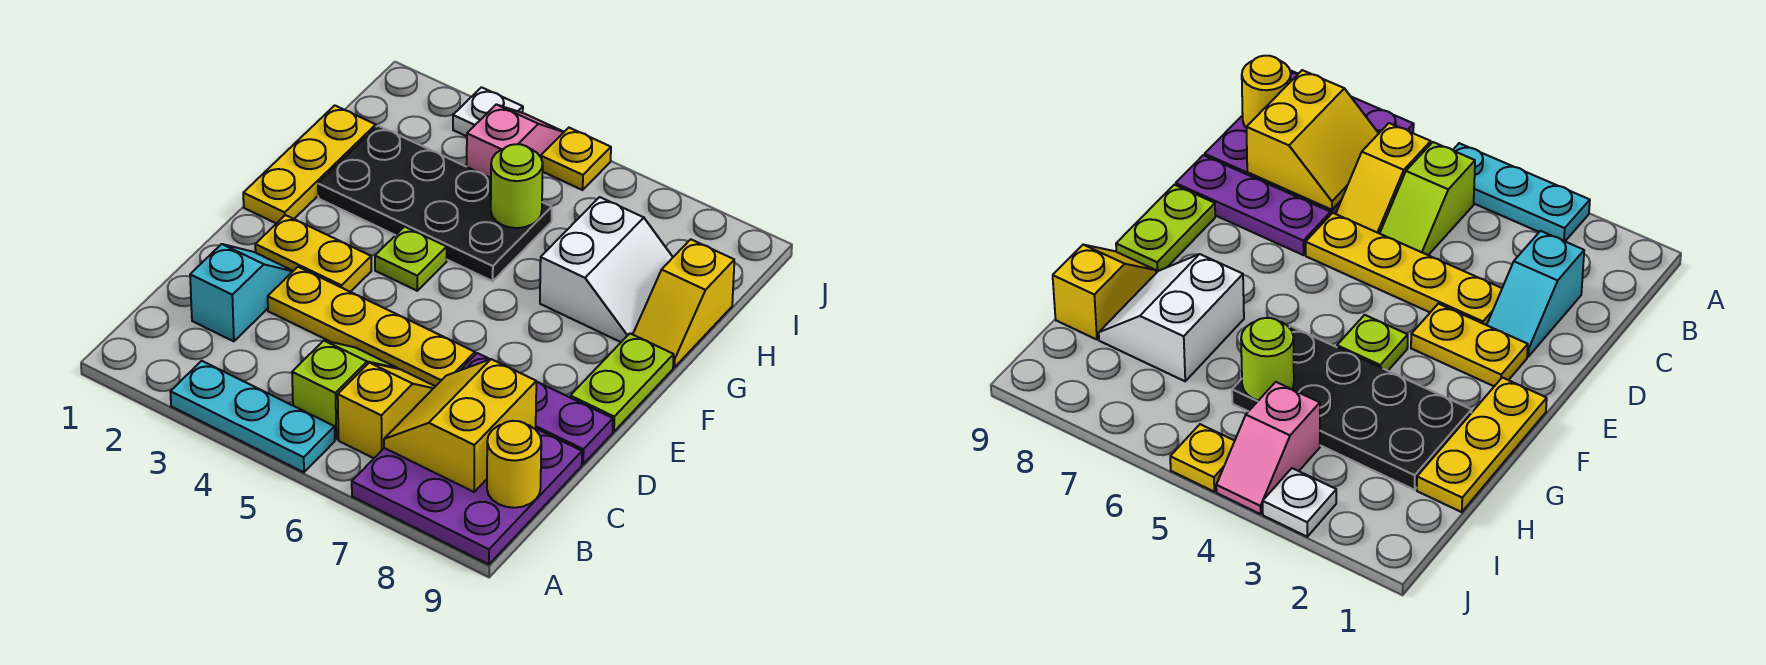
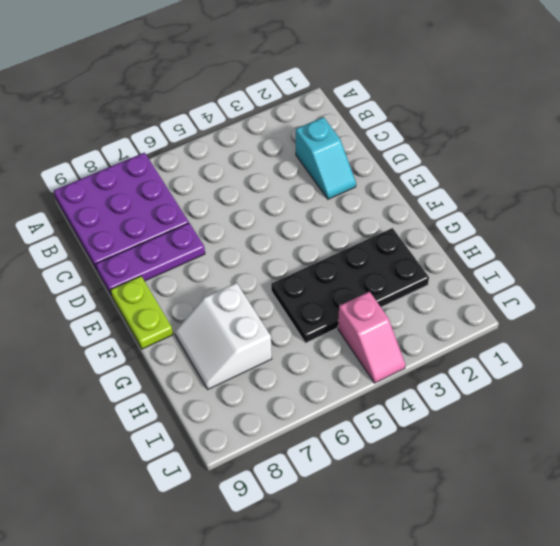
none -> cyan 1x3 plate [170,361,335,472]
none -> lime 1x2 slope [292,341,398,439]
none -> yellow 1x2 slope [338,363,435,458]

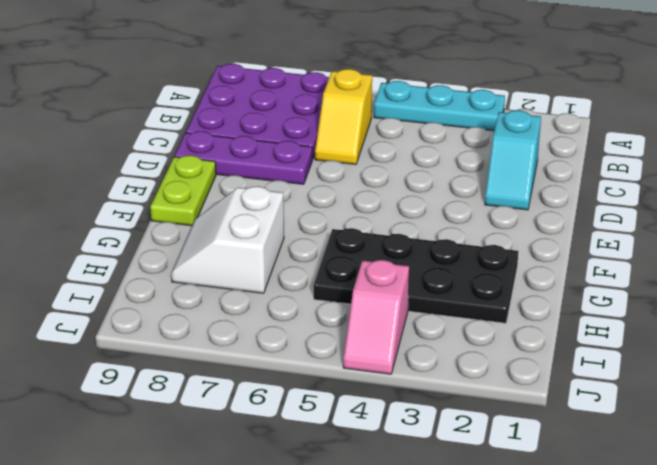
none -> lime 1x2 slope [292,341,398,439]
none -> yellow 1x4 plate [268,267,475,386]
none -> yellow 1x2 plate [255,215,371,292]

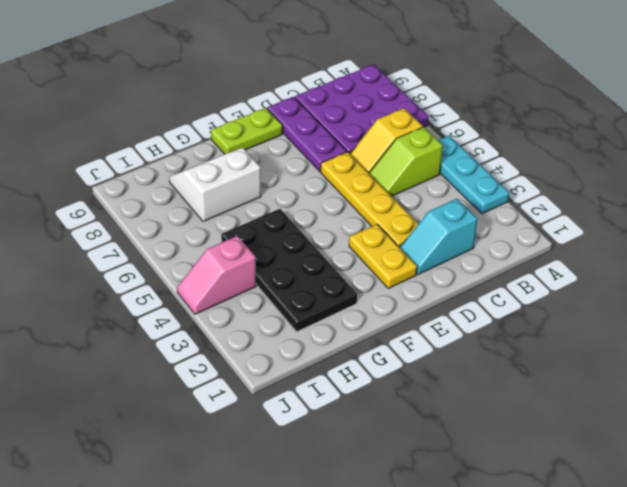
none -> yellow 1x3 plate [243,105,376,224]
none -> lime 1x1 plate [375,227,447,291]
none -> yellow 1x2 slope [633,239,734,367]

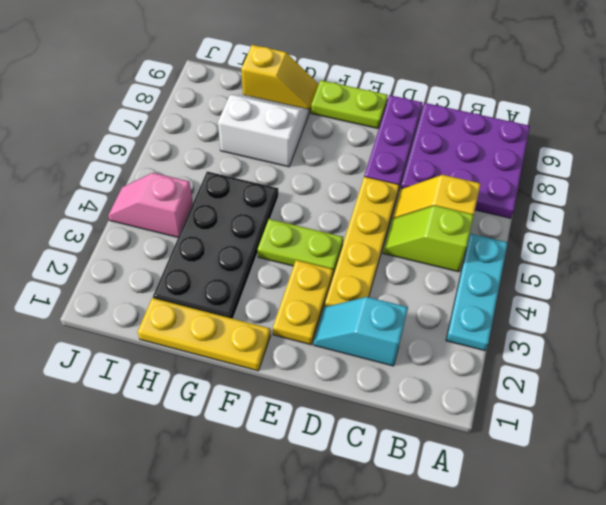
lime 1x2 plate [258,219,343,274] -> lime 1x1 plate [375,227,447,291]
none -> white 1x1 plate [453,87,523,136]
none -> yellow 1x1 plate [541,128,611,190]
none -> yellow 2x2 slope [384,359,536,492]

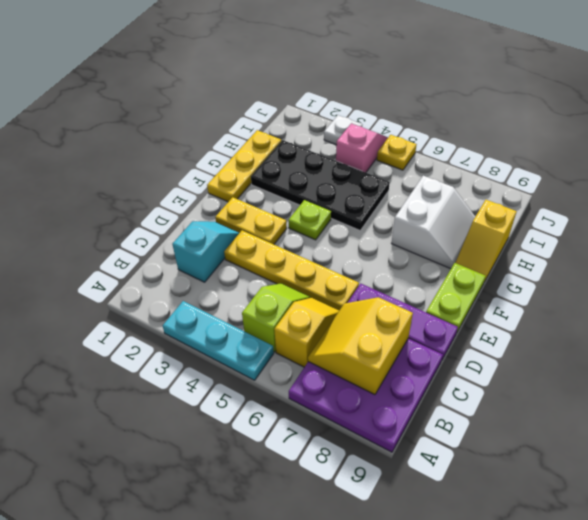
none -> yellow 1x1 round brick [487,421,541,508]
none -> lime 1x1 round brick [491,144,543,228]

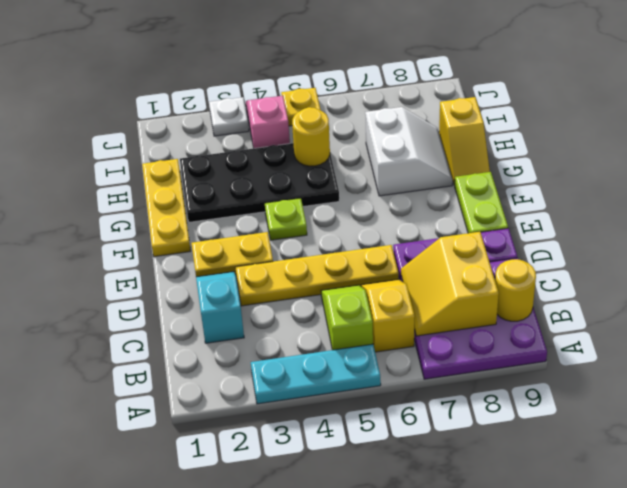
yellow 1x1 round brick [292,107,330,166] -> lime 1x1 round brick [491,144,543,228]

